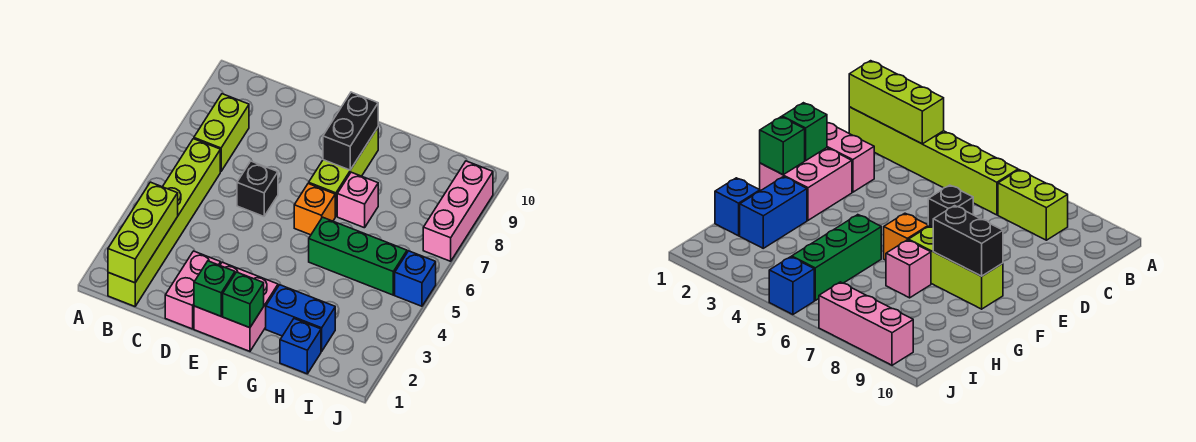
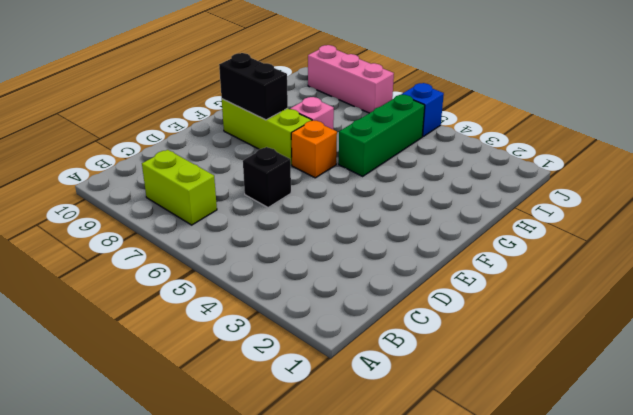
none -> lime 1x6 brick [108,139,220,306]
none -> pink 1x2 brick [165,251,221,329]
none -> pink 2x2 brick [194,262,278,351]

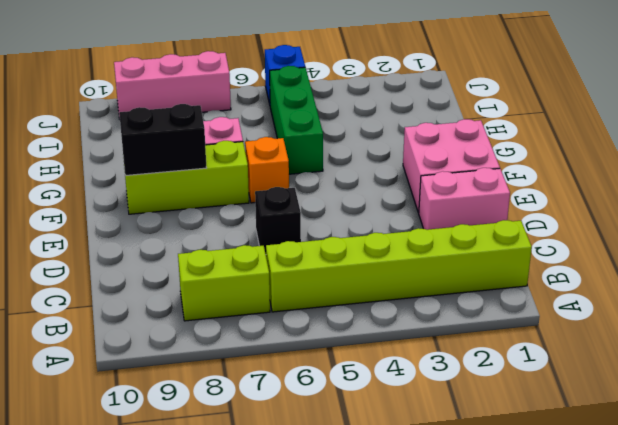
none -> blue 1x2 brick [266,285,335,351]
none -> blue 1x1 brick [280,319,321,374]
none -> lime 1x3 brick [108,182,178,283]

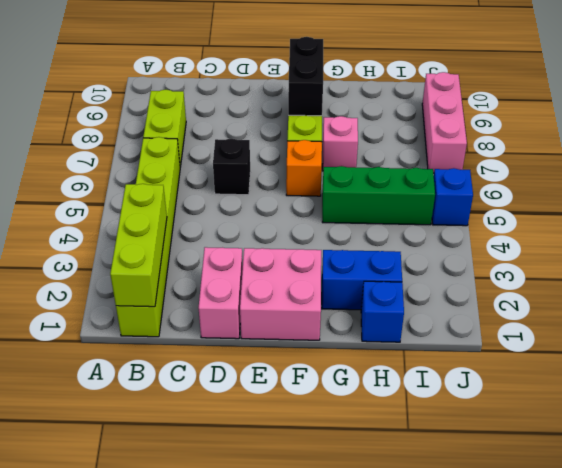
none -> green 1x1 brick [194,261,235,316]
none -> green 1x1 brick [223,272,264,328]

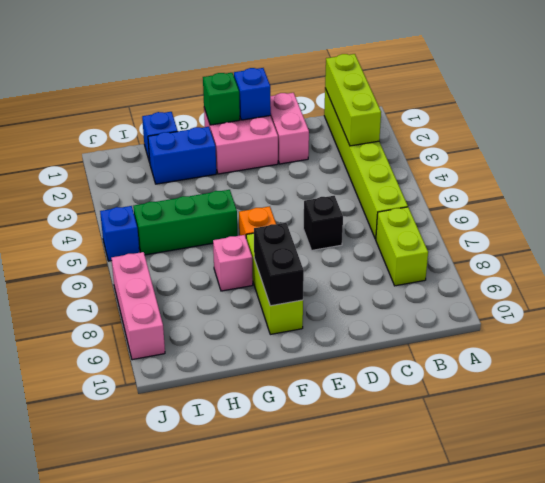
blue 1x1 brick [234,68,271,120] -> green 1x1 brick [194,261,235,316]

